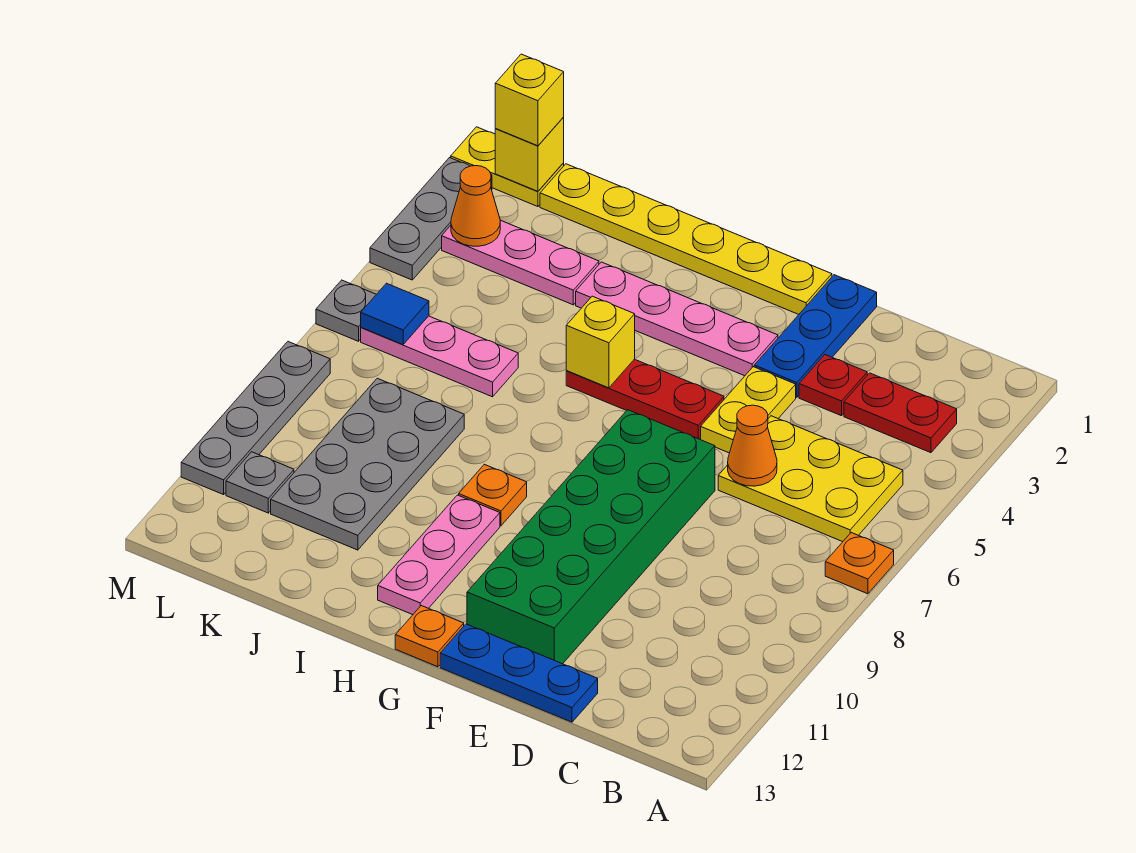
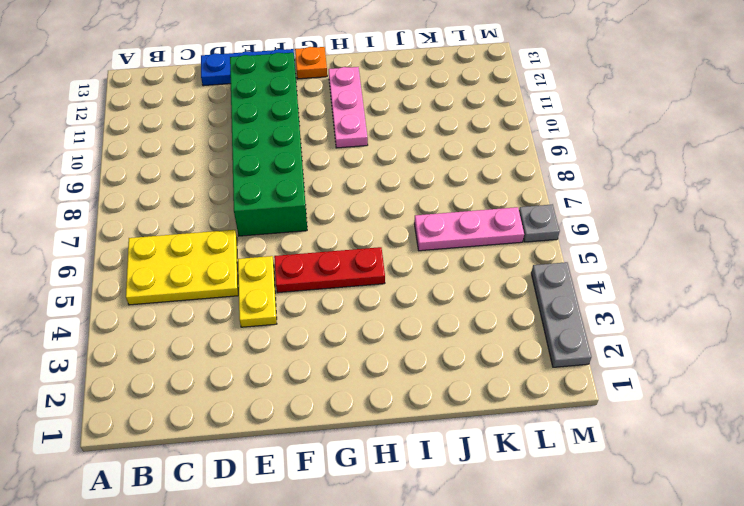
none -> orange 1x1 plate [825,533,894,594]
none -> red 1x2 plate [844,373,957,453]
none -> red 1x1 plate [799,355,867,416]

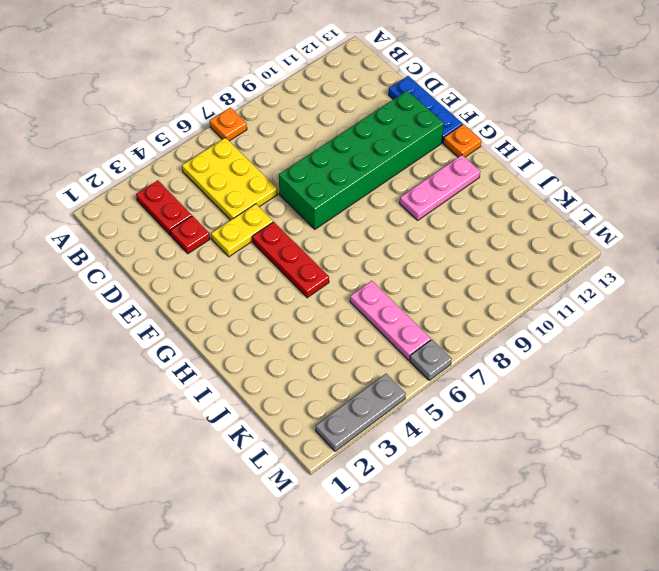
none -> blue 1x3 plate [754,275,877,397]
none -> yellow 1x6 plate [540,164,832,314]
none -> pink 1x4 plate [576,262,778,376]

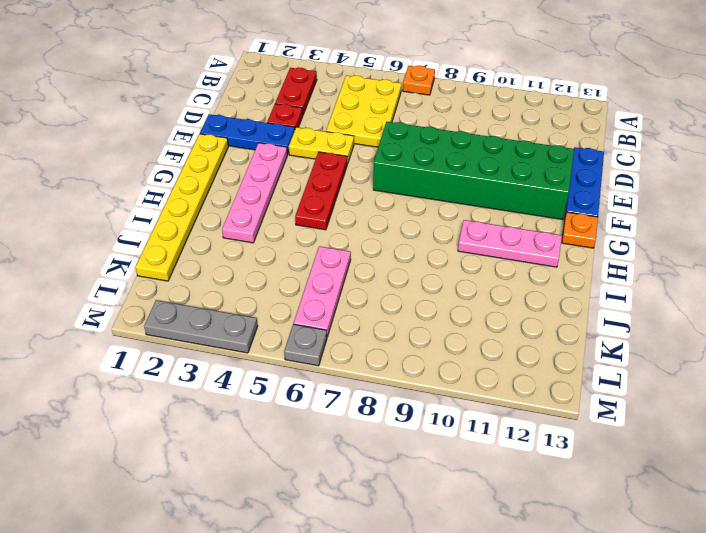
none -> orange 1x1 plate [459,464,527,526]
none -> pink 1x3 plate [442,220,599,305]
none -> grey 2x4 plate [271,378,464,550]

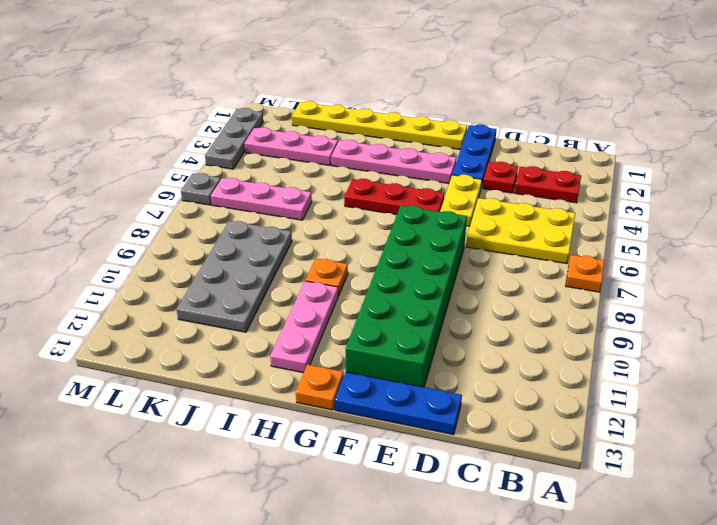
none -> yellow 1x2 plate [451,127,564,207]
none -> grey 1x1 plate [226,452,294,513]
none -> grey 1x4 plate [181,342,330,495]

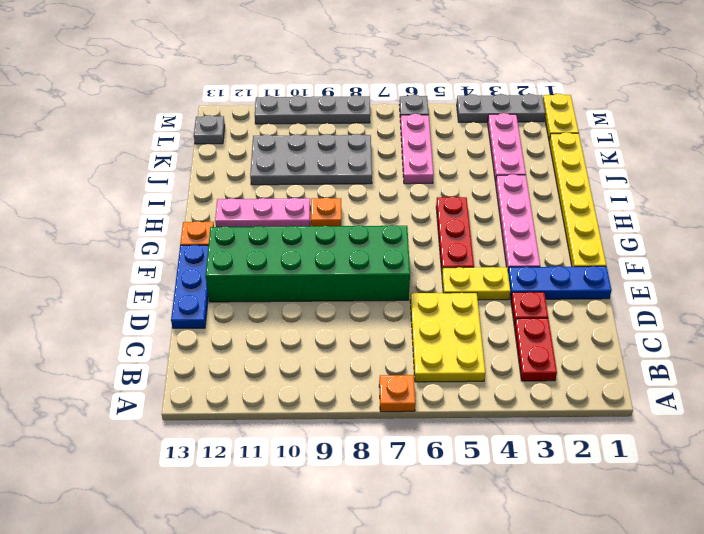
grey 1x1 plate [194,115,225,144] -> grey 1x1 plate moved to [226,452,294,513]
none -> orange 1x1 cone [728,405,777,486]
none -> yellow 1x1 brick [566,296,635,388]
none -> yellow 1x1 brick [495,118,564,191]

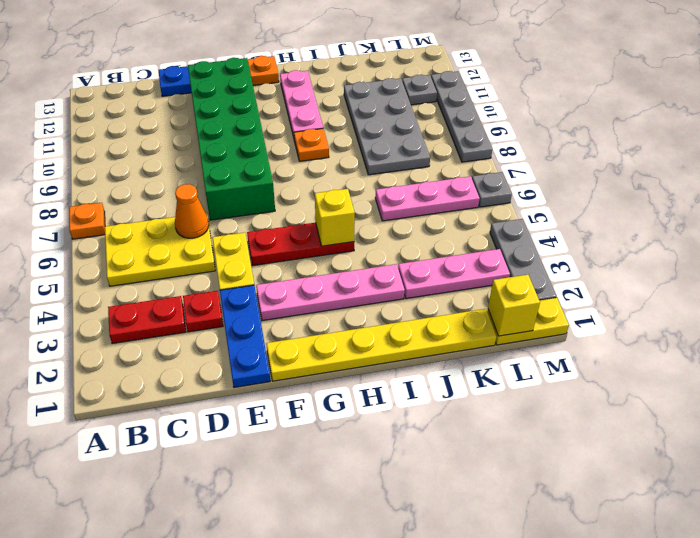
none -> orange 1x1 cone [451,166,500,246]
none -> blue 1x1 tile [361,283,429,345]
none -> yellow 1x1 brick [495,54,564,146]

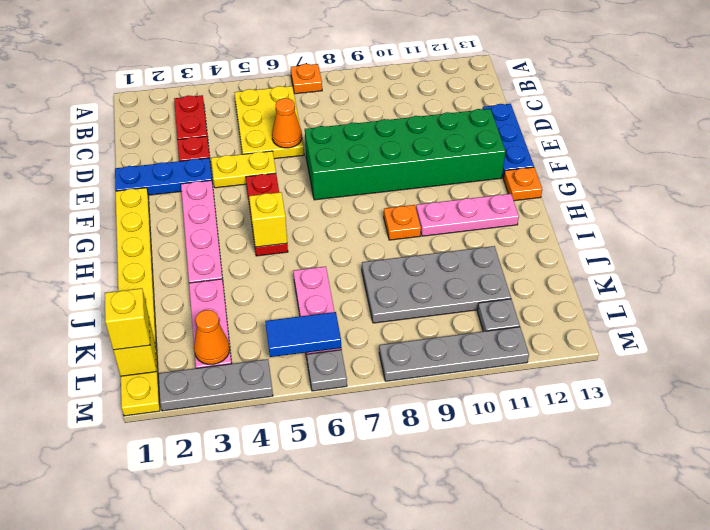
blue 1x2 tile [265,312,341,357] -> blue 1x1 tile [361,283,429,345]

